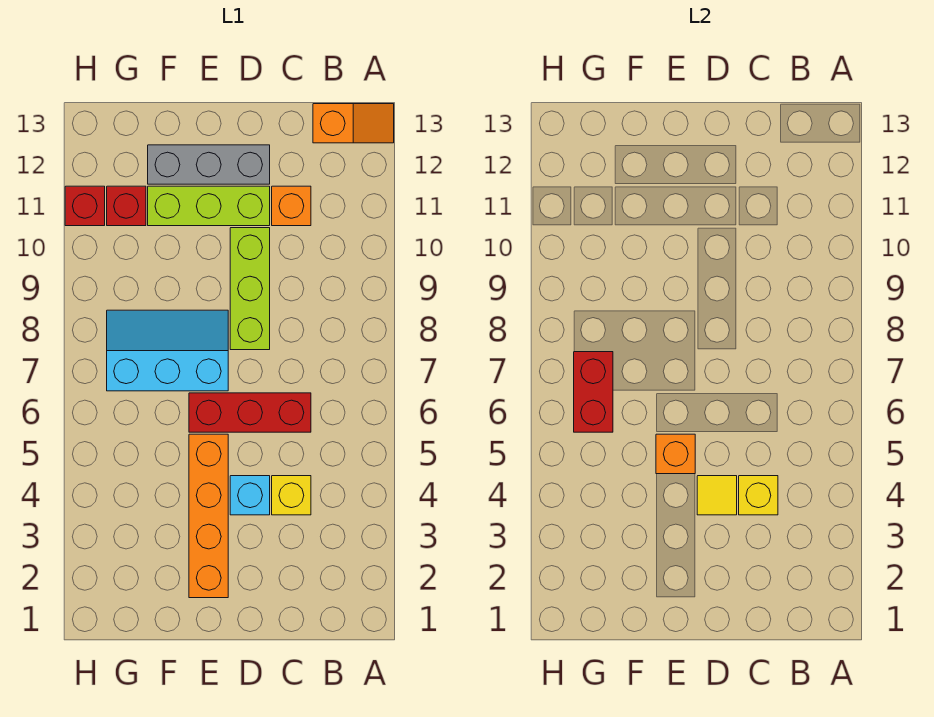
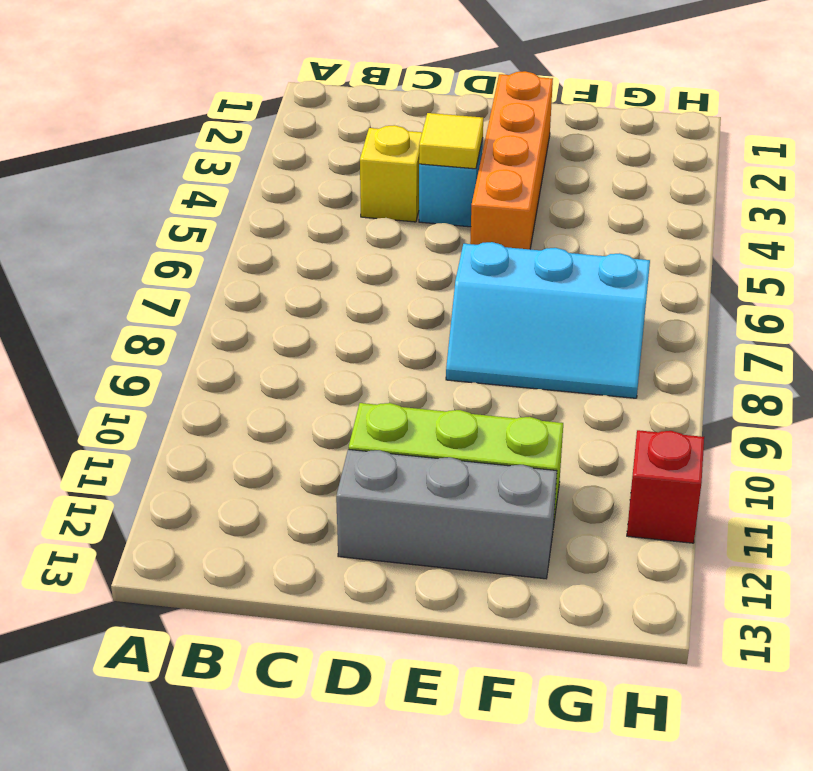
none -> orange 1x2 slope [313,104,394,143]
none -> red 1x3 brick [189,393,311,432]
none -> orange 1x1 brick [272,186,311,226]

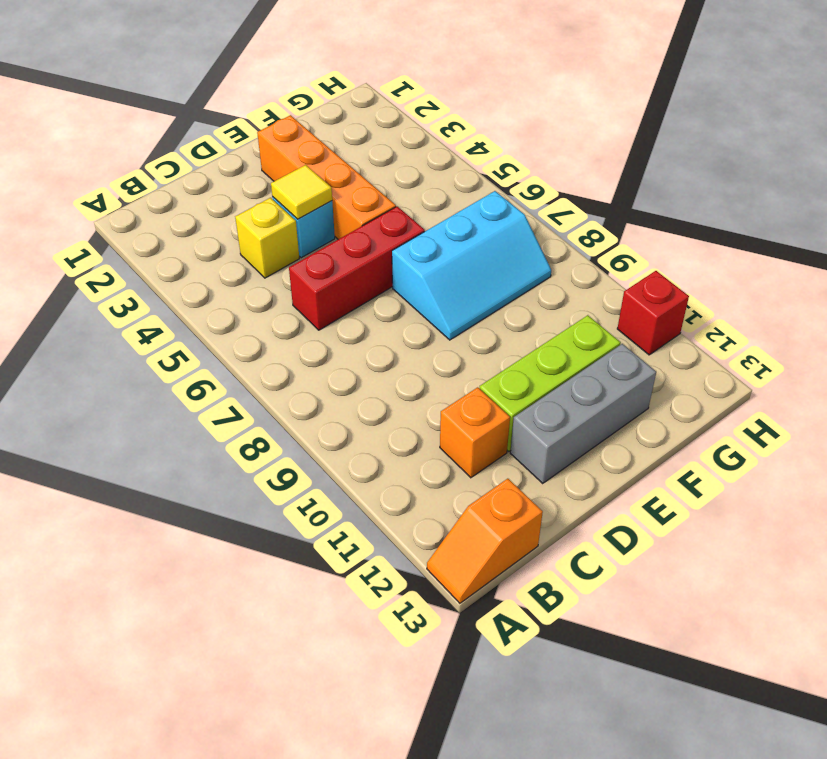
none -> lime 1x3 brick [230,228,270,350]
none -> red 1x1 brick [107,186,146,226]
none -> yellow 1x1 brick [739,476,778,515]

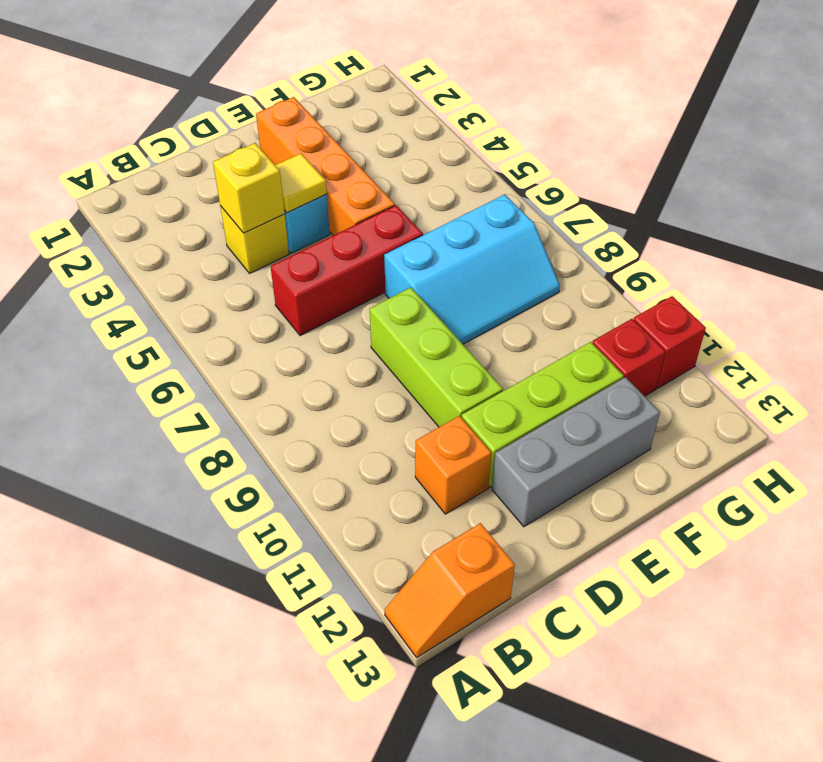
none -> orange 1x1 brick [656,434,695,474]
none -> red 1x2 brick [574,352,613,432]

